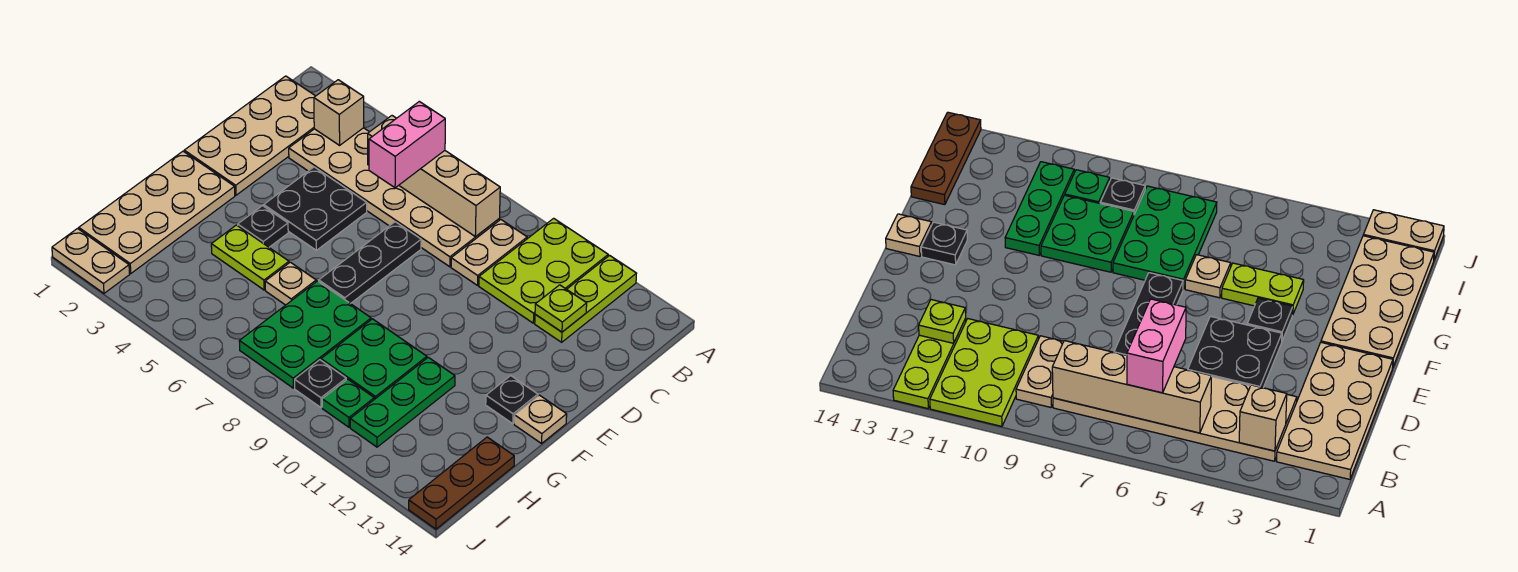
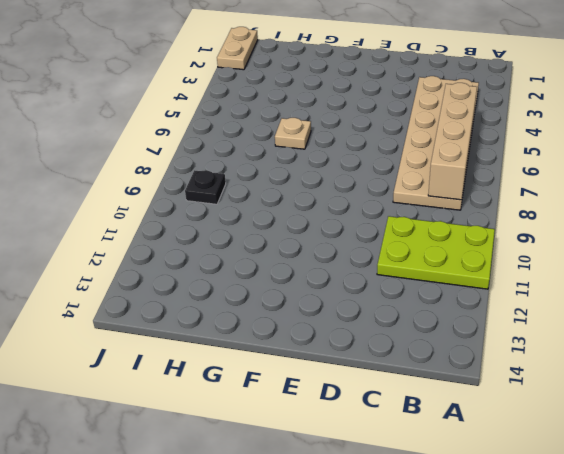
none -> lime 1x3 plate [535,255,637,342]
none -> tan 2x4 plate [184,76,315,195]
none -> tan 1x2 plate [451,220,527,285]

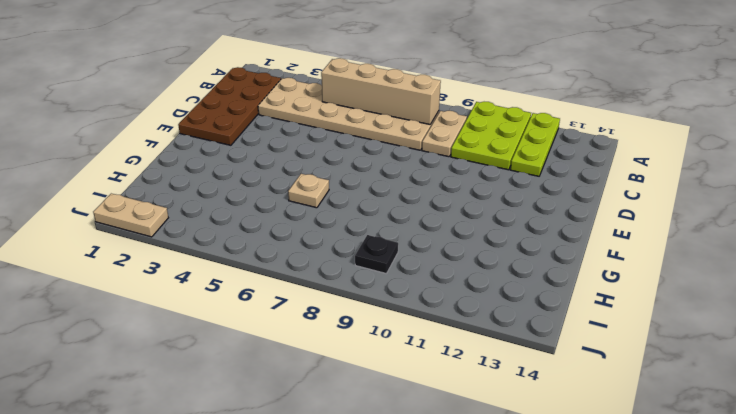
brown 2x4 plate [178,67,281,145] -> tan 2x4 plate [184,76,315,195]
none -> black 2x2 plate [264,167,367,250]
none -> black 1x3 plate [319,222,421,304]
none -> tan 2x4 plate [79,151,235,273]

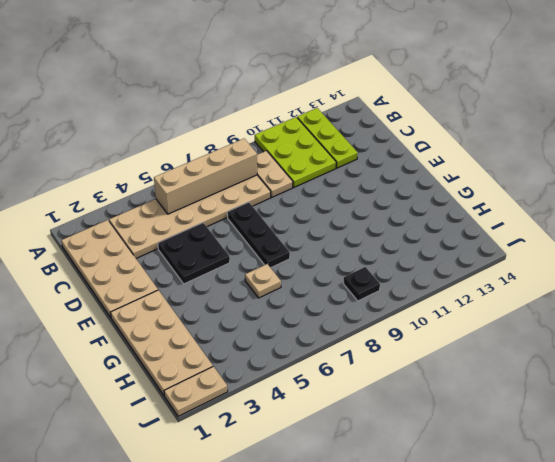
none -> black 1x1 plate [238,206,288,247]
none -> black 1x1 plate [486,376,538,424]
none -> tan 1x1 plate [514,395,567,443]

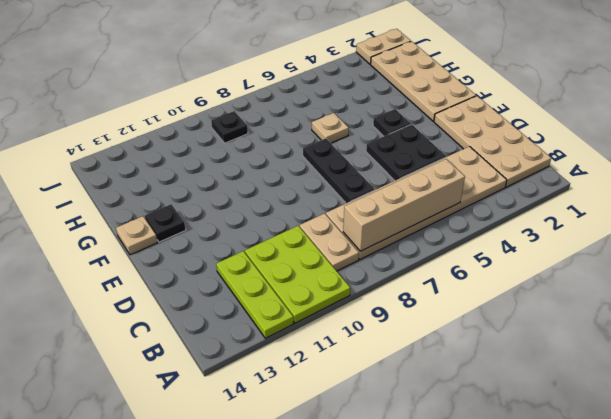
none -> lime 1x2 plate [211,225,289,290]
none -> green 2x3 plate [239,281,371,388]
none -> green 2x2 plate [321,319,427,399]

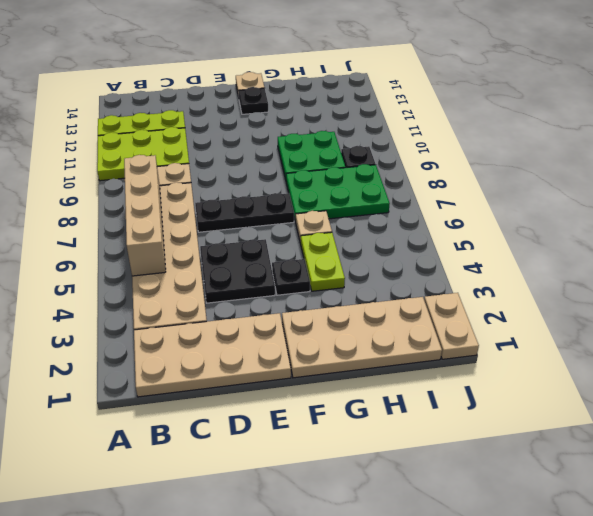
none -> green 1x3 plate [350,357,455,447]
none -> brown 1x3 plate [409,437,514,529]
none -> green 1x1 plate [322,379,374,427]

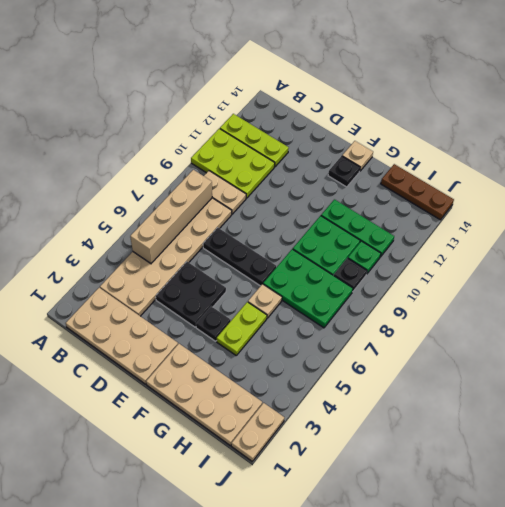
none -> tan 1x1 brick [314,80,364,145]
none -> lime 1x1 plate [535,285,587,332]
none -> pink 1x2 brick [369,101,445,188]

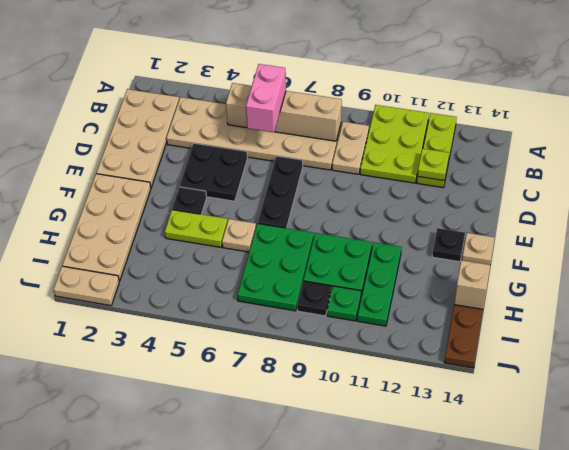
tan 1x1 brick [454,260,490,309] -> tan 1x1 brick moved to [314,80,364,145]

